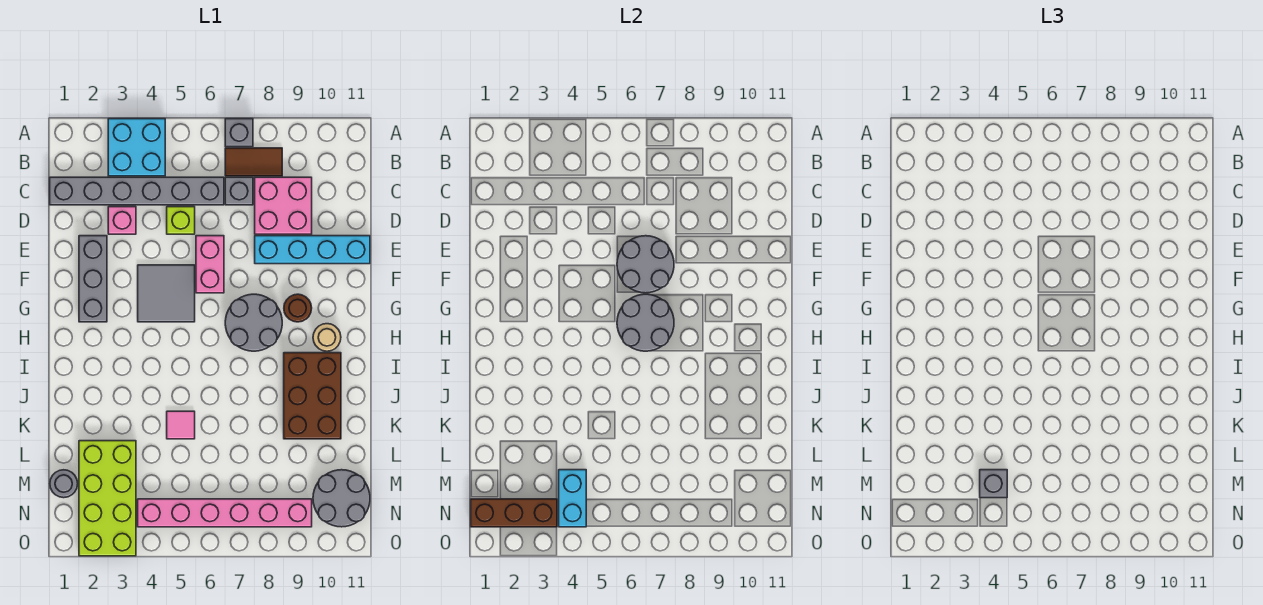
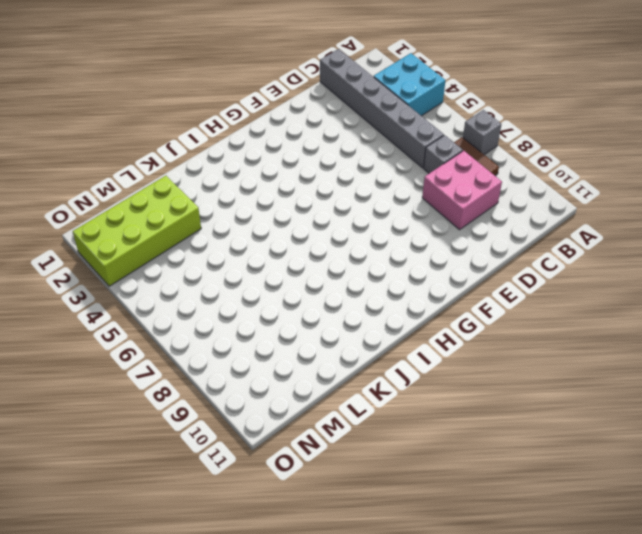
none -> pink 1x1 brick [108,207,136,234]
none -> lime 1x1 brick [167,207,195,234]
none -> grey 1x3 brick [79,236,107,322]

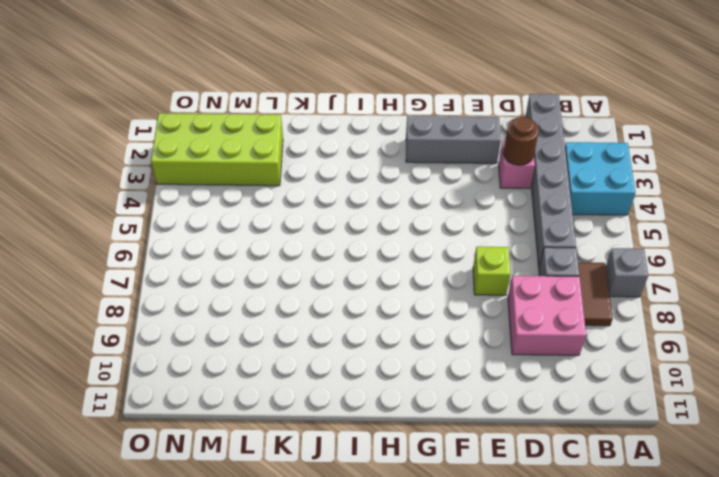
brown 1x1 round brick [503,117,539,165] -> brown 1x1 round brick moved to [284,294,312,322]
lime 1x1 brick [473,247,511,295] -> lime 1x1 brick moved to [167,207,195,234]
none -> pink 1x2 brick [196,236,224,293]
none -> cyan 1x4 brick [255,236,370,264]
none -> grey 2x2 tile [138,265,195,322]

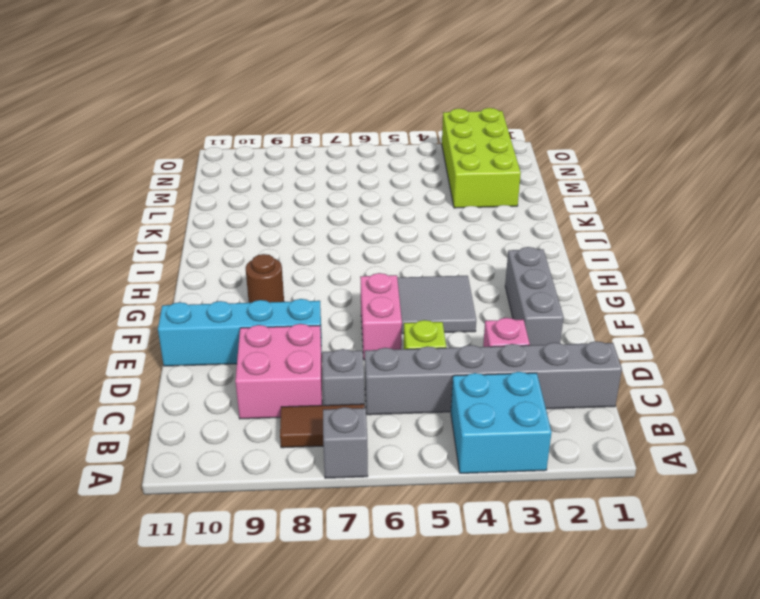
none -> grey 2x2 round brick [225,294,282,351]
none -> tan 1x1 round brick [313,324,341,351]
none -> brown 2x3 brick [284,353,341,439]

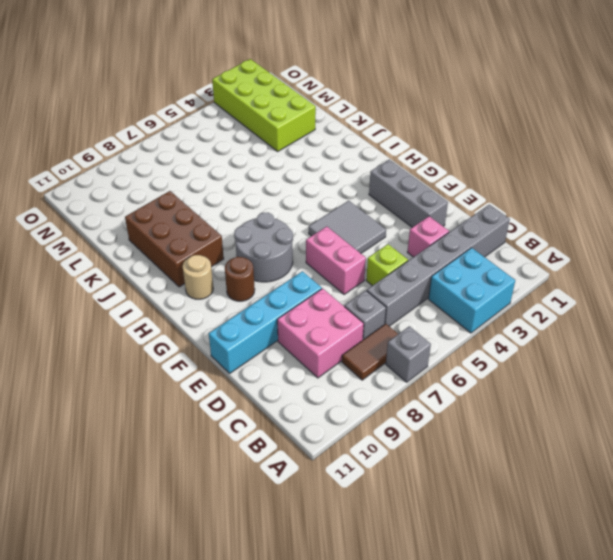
none -> pink 1x1 tile [167,411,195,439]
none -> grey 1x1 round brick [50,470,78,498]
none -> grey 2x2 round brick [313,470,370,527]

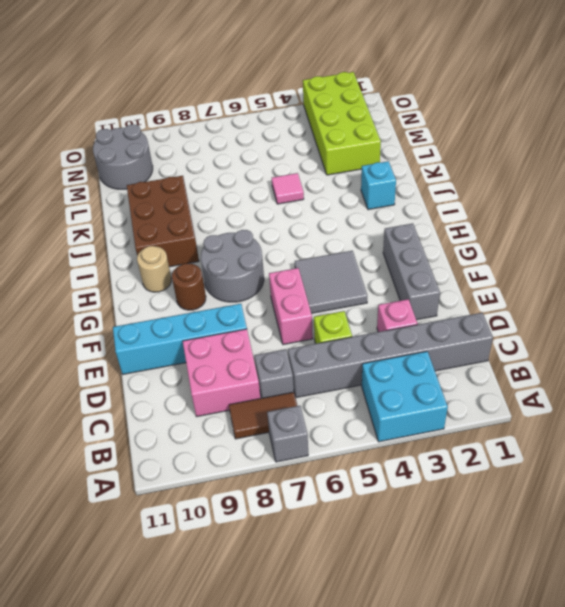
cyan 1x1 brick [361,161,396,210] -> none
none -> grey 1x1 round brick [50,470,78,498]
none -> pink 1x6 brick [138,499,312,527]
none -> grey 2x2 round brick [617,236,674,293]

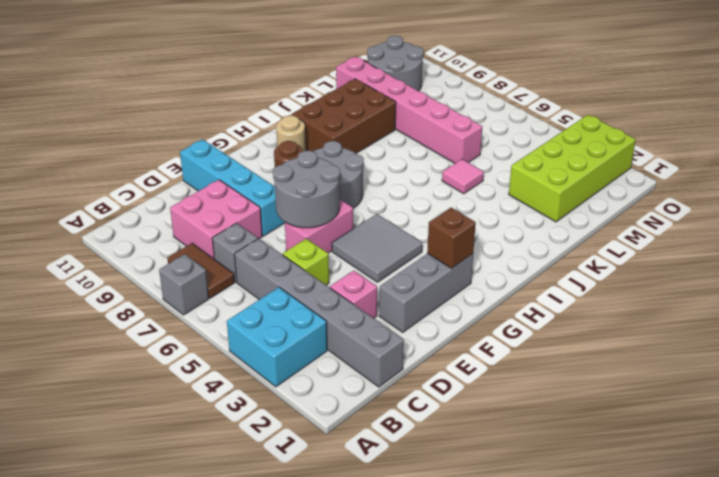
brown 1x1 brick [427,208,476,268] -> none
pink 1x6 brick [336,57,482,163] -> pink 1x6 brick moved to [138,499,312,527]
none -> grey 1x1 round brick [50,470,78,498]
none -> grey 2x2 round brick [617,294,674,351]
none -> cyan 1x2 brick [559,470,586,527]

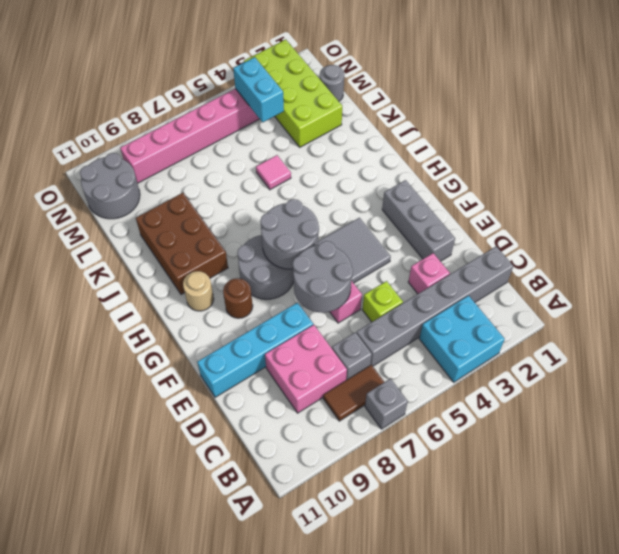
none -> brown 1x3 brick [471,499,557,527]
none -> grey 1x1 brick [980,470,1007,498]

